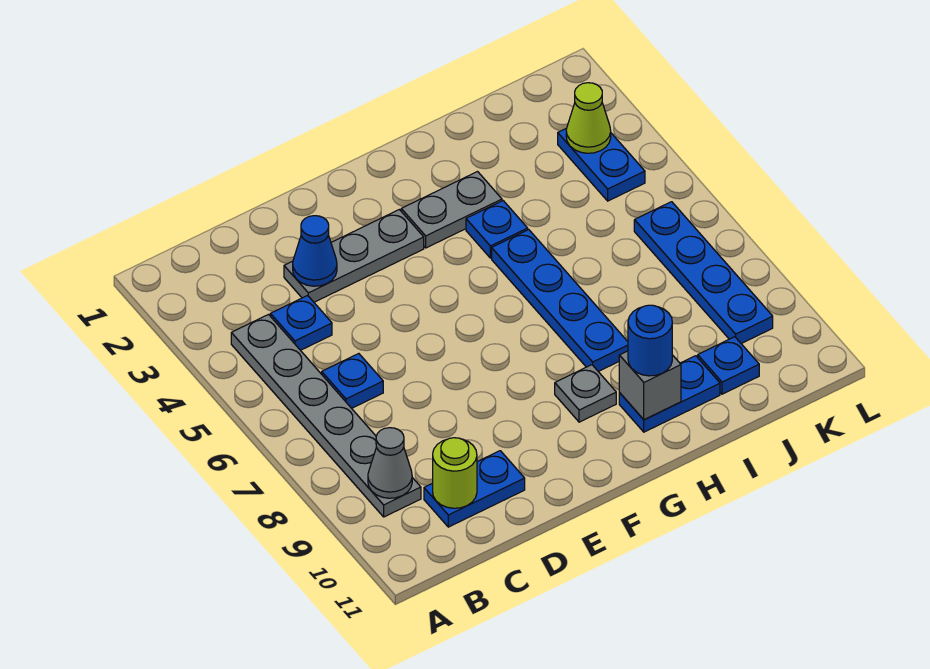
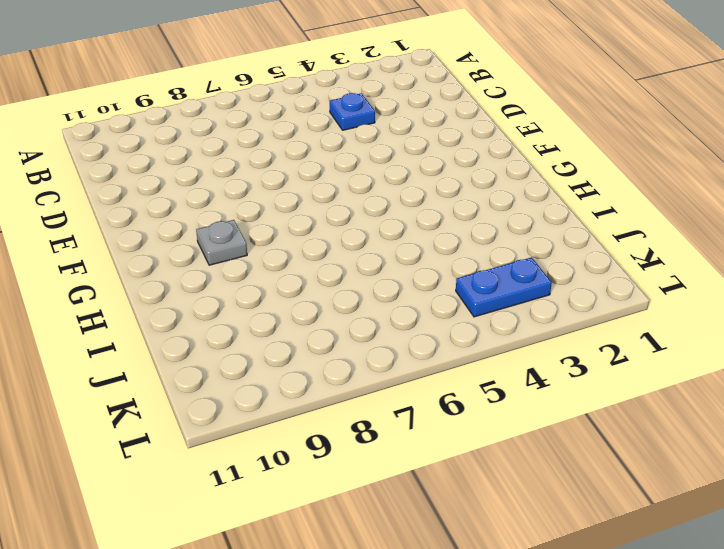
none -> grey 1x6 plate [231,315,421,517]
none -> blue 1x1 plate [322,354,383,408]
none -> blue 1x2 plate [424,451,525,527]

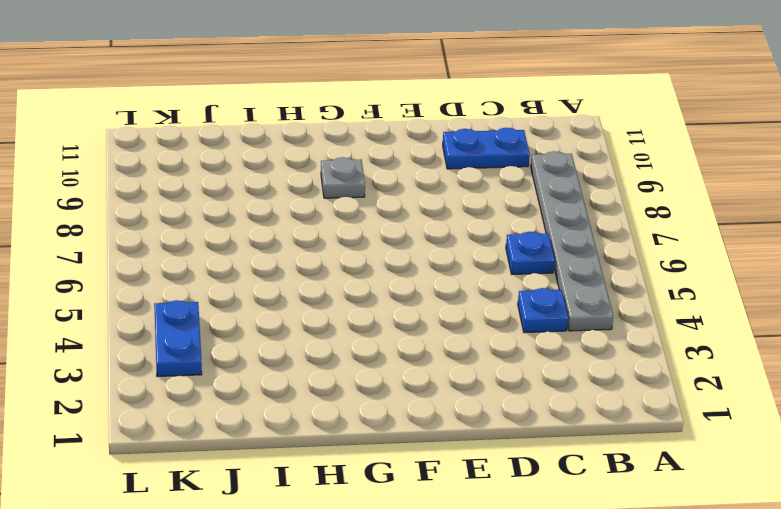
none -> grey 1x3 plate [284,210,424,302]
none -> grey 1x2 plate [401,172,502,248]
none -> blue 1x1 plate [466,201,528,258]

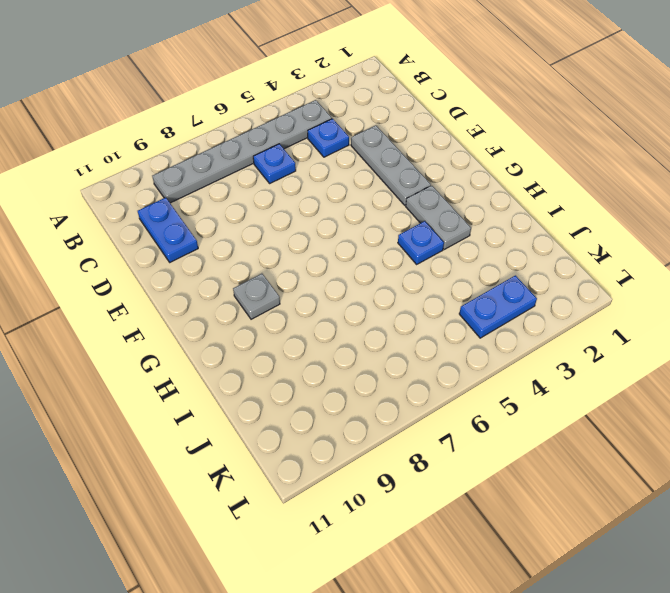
none -> blue 1x4 plate [492,230,628,372]
none -> blue 1x2 plate [619,356,720,432]
none -> blue 1x1 plate [698,337,759,394]

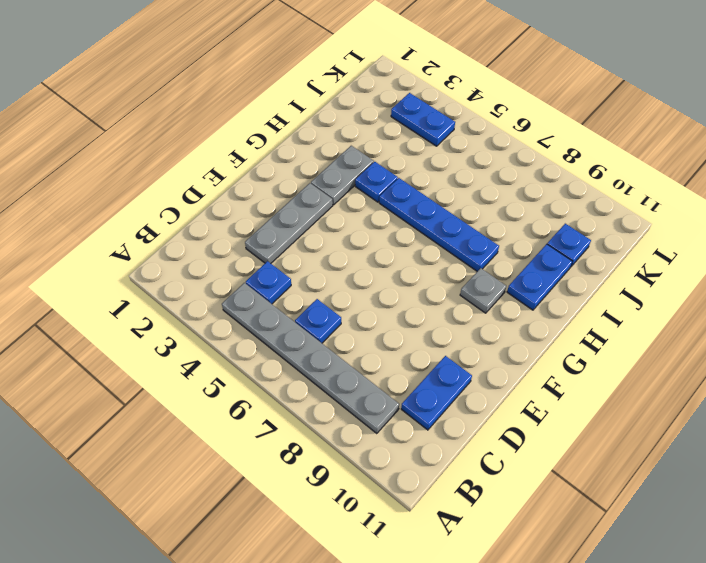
none -> blue 1x4 plate [634,202,773,344]
none -> grey 1x1 cone [368,428,412,498]
none -> lime 1x1 round brick [433,438,477,508]

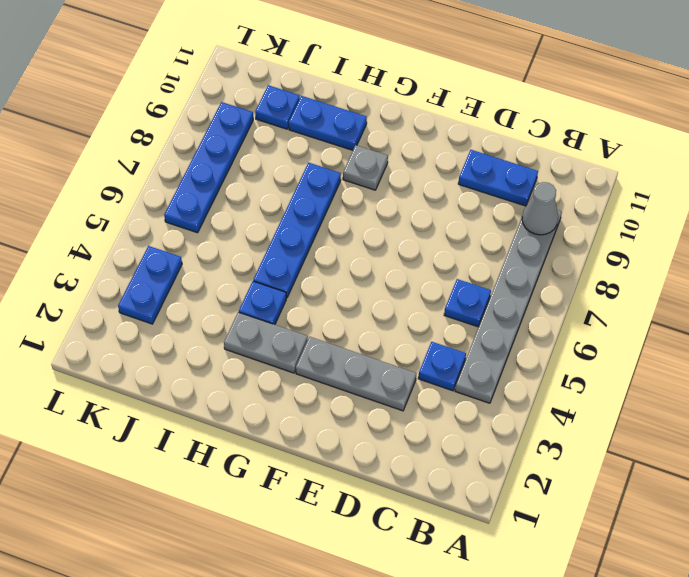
none -> lime 1x1 round brick [433,438,477,508]
none -> blue 1x1 cone [293,216,337,286]
none -> grey 1x1 brick [619,351,681,420]

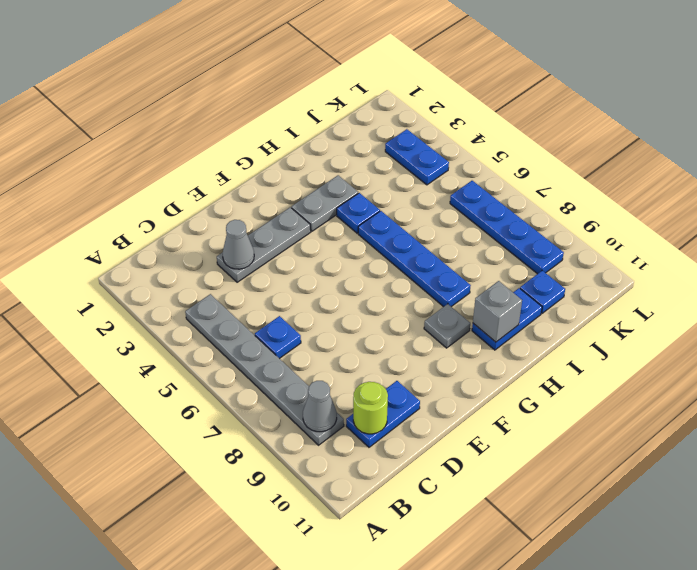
grey 1x1 cone [223,220,254,269] -> blue 1x1 cone [293,216,337,286]
none -> blue 1x1 plate [270,295,332,350]
none -> lime 1x1 cone [566,83,611,153]
none -> blue 1x1 round brick [628,305,672,376]

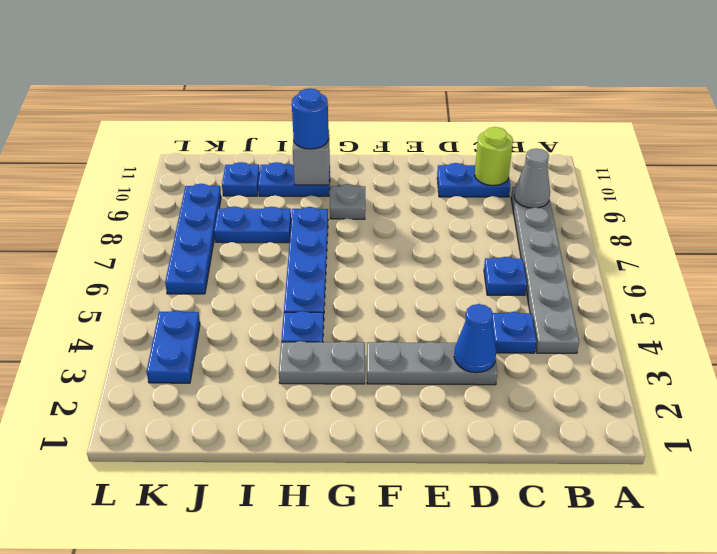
blue 1x2 plate [214,206,291,243] -> none
none -> lime 1x1 cone [566,83,611,153]

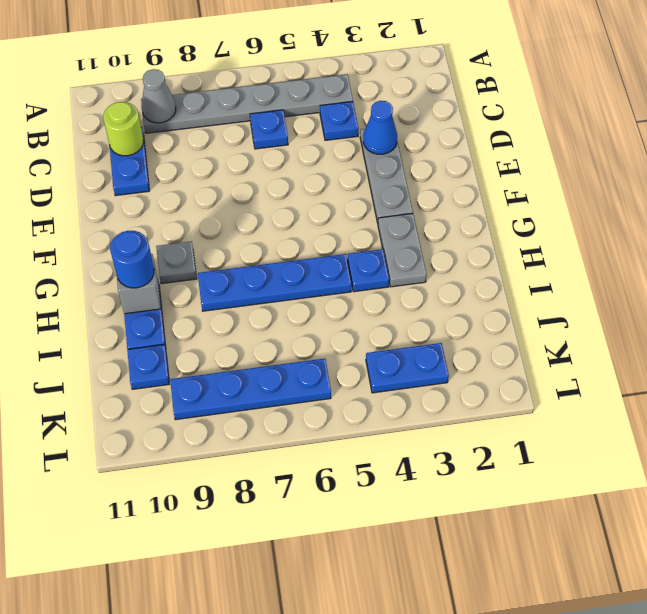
none -> lime 1x1 cone [566,83,611,153]

